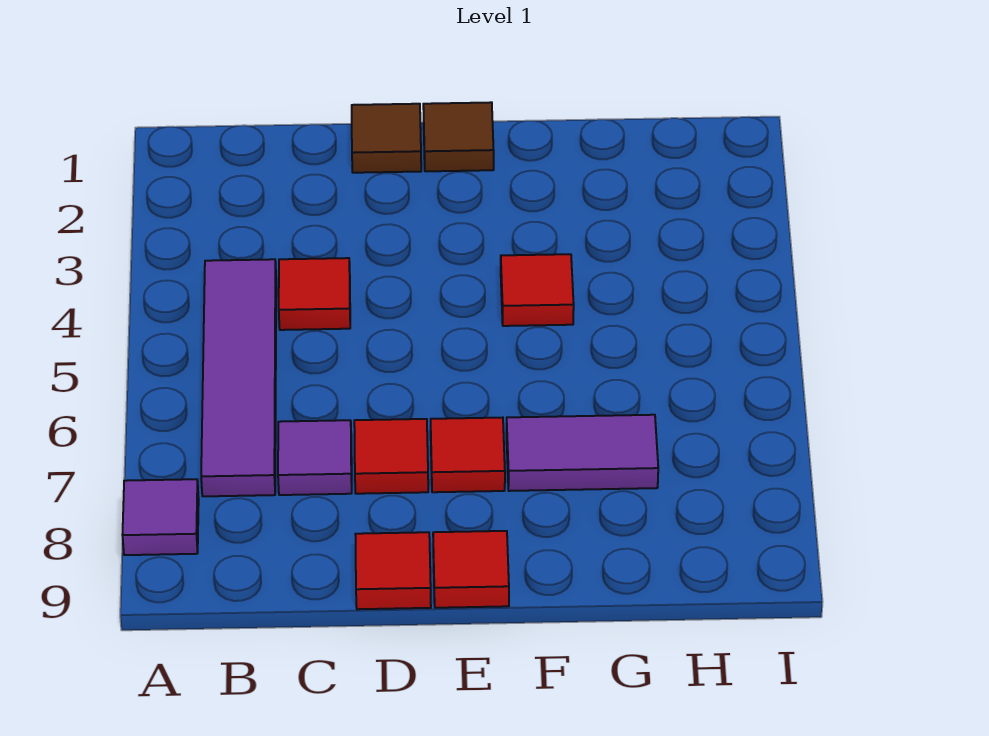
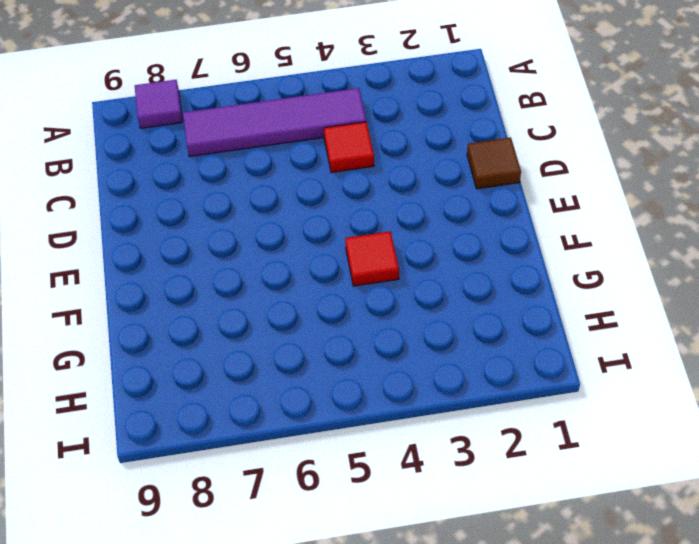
none -> purple 1x1 tile [278,420,352,495]
none -> red 1x1 tile [354,419,428,494]
none -> red 1x1 tile [355,532,431,609]

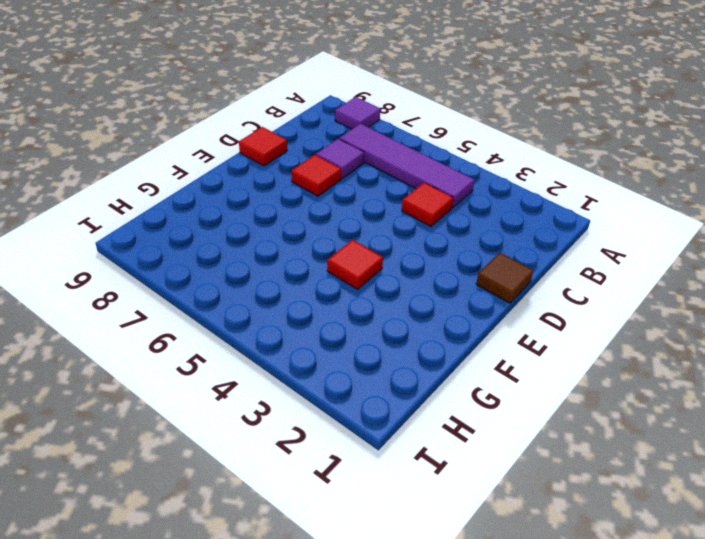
none -> brown 1x1 tile [423,102,494,171]
none -> red 1x1 tile [431,418,505,492]
none -> red 1x1 tile [433,531,509,608]

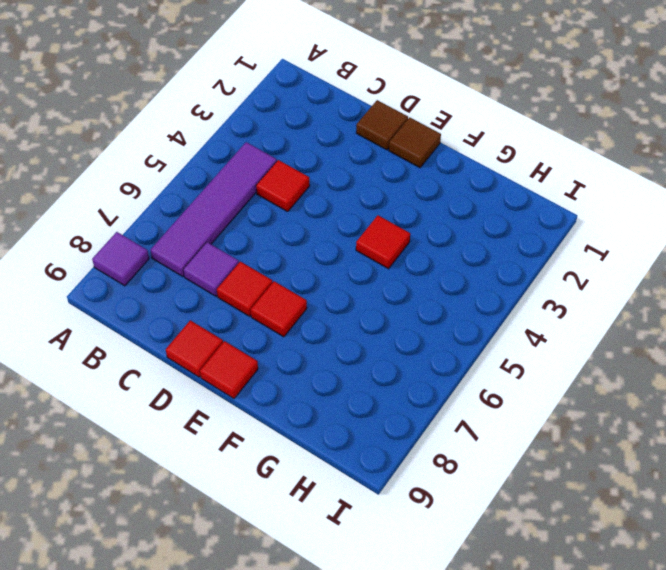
none -> purple 1x2 tile [507,415,658,491]

